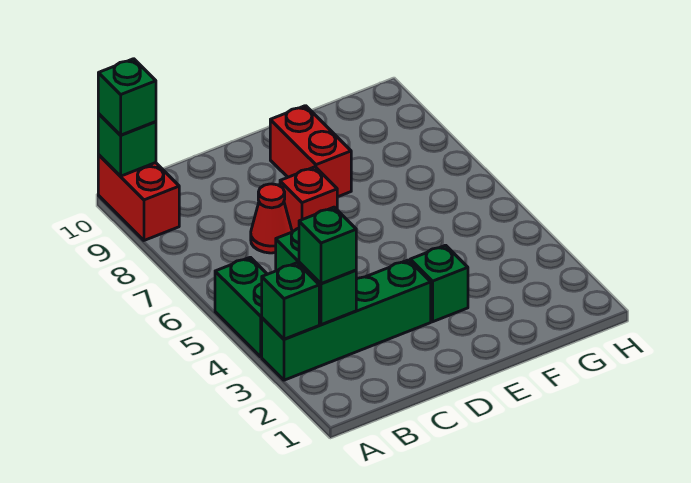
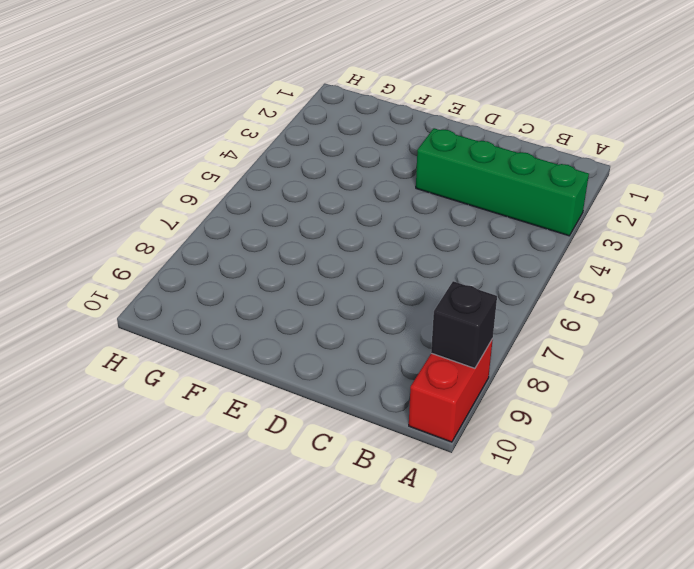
black 1x1 brick [431,281,497,368] -> none
none -> green 1x2 brick [215,257,267,357]
none -> red 1x1 cone [251,184,292,253]
none -> red 1x1 brick [280,167,337,232]

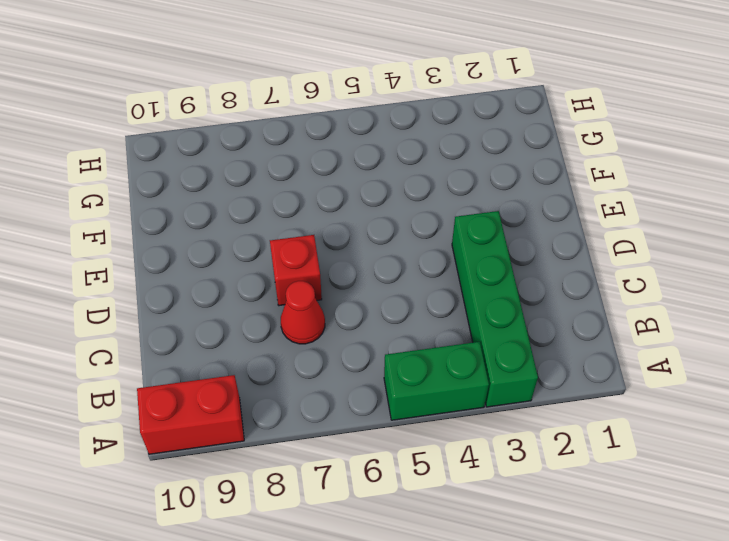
none -> green 1x1 brick [410,245,468,322]
none -> red 1x2 brick [270,106,351,197]
none -> green 1x1 brick [262,263,319,339]

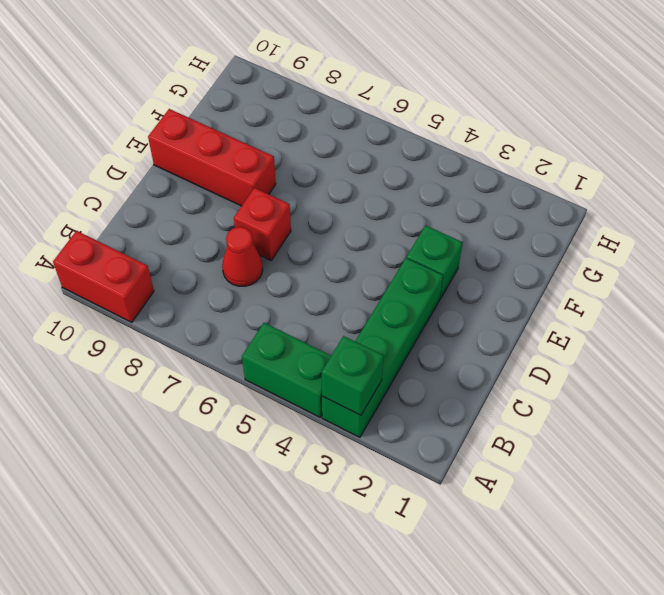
red 1x3 brick [148,109,276,206] -> red 1x2 brick [270,106,351,197]
none -> green 1x1 brick [98,114,156,176]
none -> green 1x2 brick [276,228,356,325]
none -> green 1x1 brick [98,59,156,135]

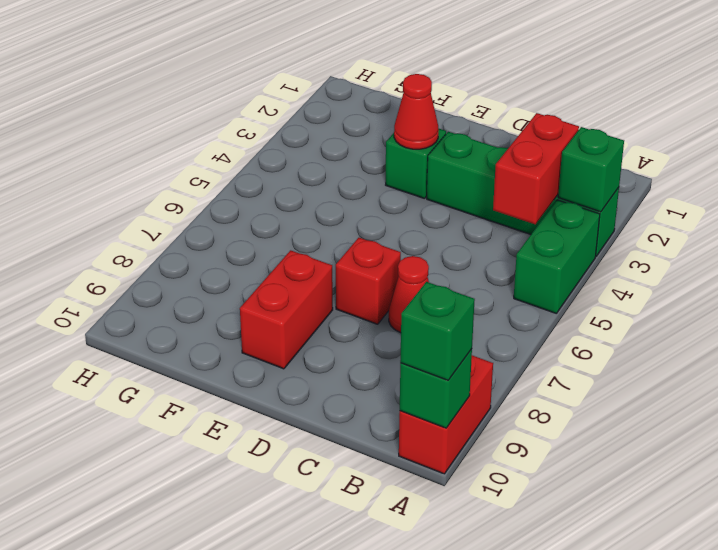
red 1x2 brick [493,113,579,224] -> green 1x2 brick [276,228,356,325]
red 1x1 cone [394,74,439,149] -> none
none -> green 1x1 brick [299,207,356,284]

